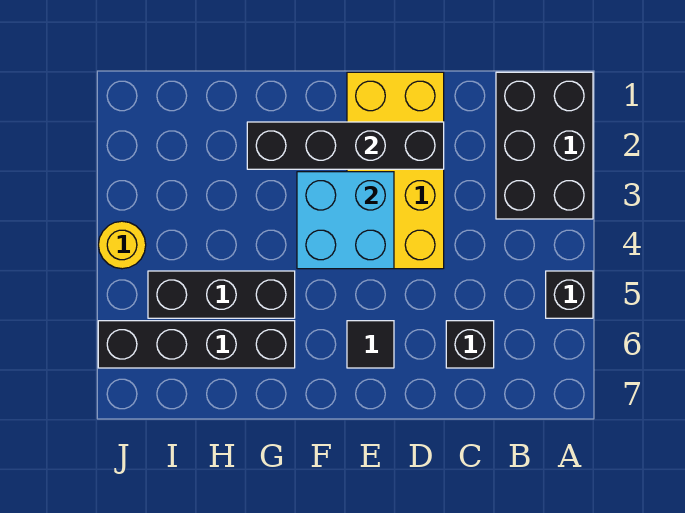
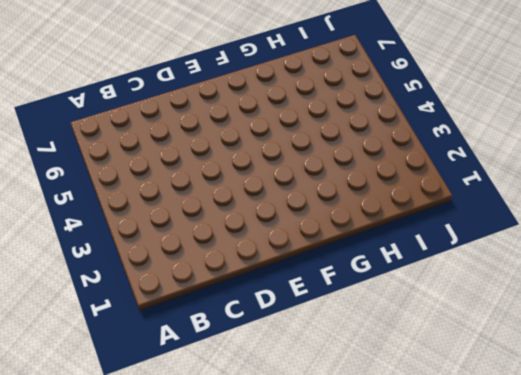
none -> black 2x3 brick [496,72,593,219]
none -> black 1x1 brick [546,271,593,318]

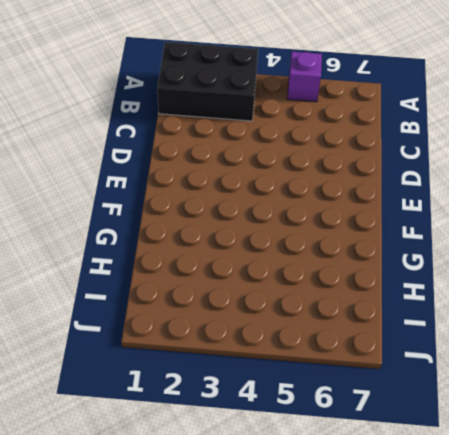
purple 1x1 brick [287,52,322,102] -> black 1x1 brick [546,271,593,318]
none -> black 1x1 brick [446,321,494,368]
none -> yellow 2x4 brick [347,72,444,269]

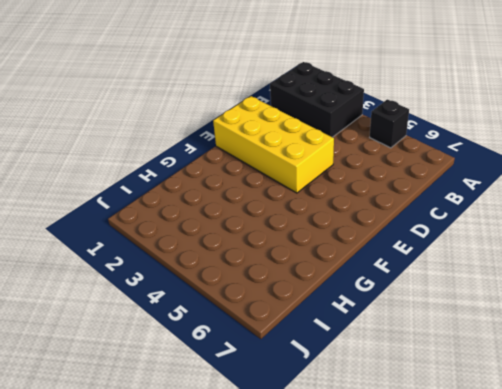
none -> black 1x1 brick [446,321,494,368]
none -> black 1x1 tile [347,321,394,368]

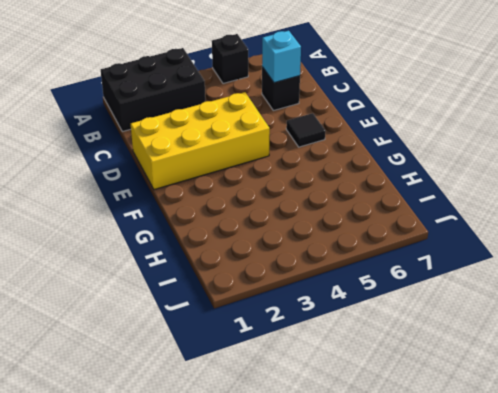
cyan 1x1 brick [262,31,301,83] -> none
none -> black 1x3 brick [148,271,295,318]
none -> black 1x4 brick [98,321,295,368]

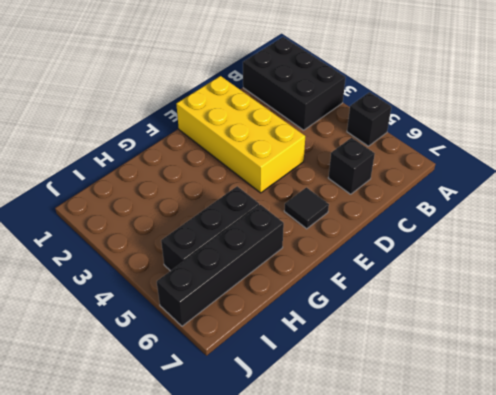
none -> yellow 1x1 round brick [98,221,146,269]
none -> black 1x4 brick [247,122,444,169]

